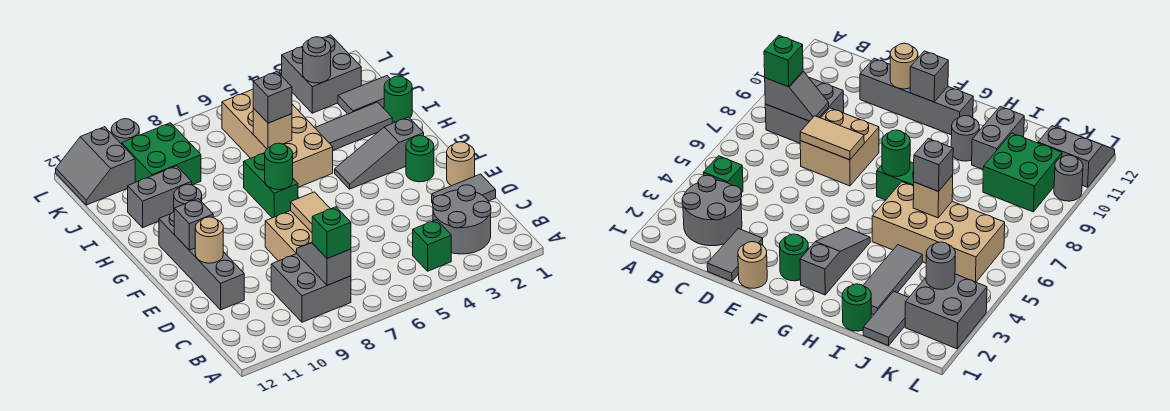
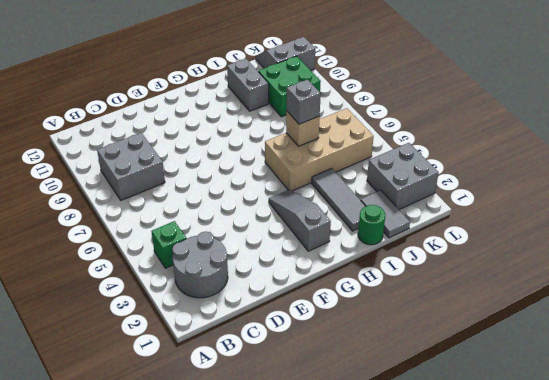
none -> grey 1x2 tile [432,174,496,203]
none -> tan 2x2 brick [265,211,312,261]
none -> grey 1x4 brick [159,212,244,310]

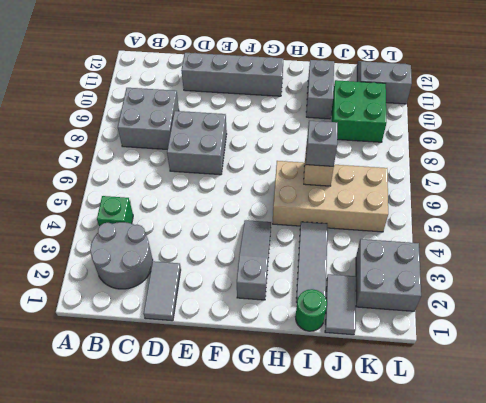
grey 2x2 brick [167,111,227,175] -> tan 2x2 brick [265,211,312,261]
none -> tan 1x1 round brick [447,142,475,186]
none -> green 1x1 round brick [406,136,434,182]
none -> green 1x2 brick [244,153,298,218]

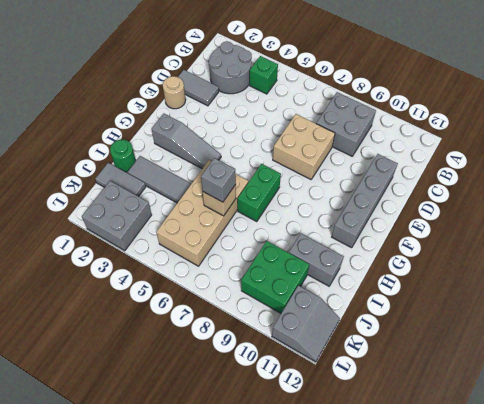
none -> green 1x1 round brick [406,136,434,182]
none -> grey 1x1 round brick [174,184,202,208]
none -> grey 1x1 round brick [111,119,139,144]

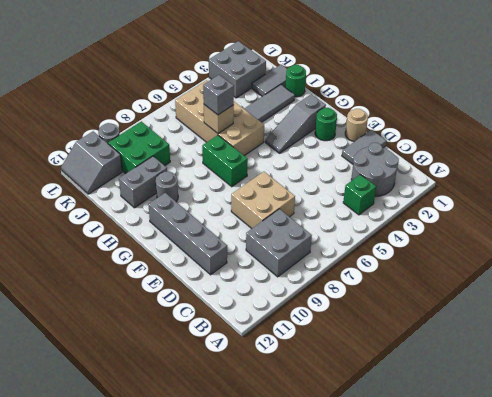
none -> grey 1x2 slope [297,242,351,285]
none -> tan 1x2 tile [291,192,330,232]
none -> tan 1x1 round brick [195,217,223,263]

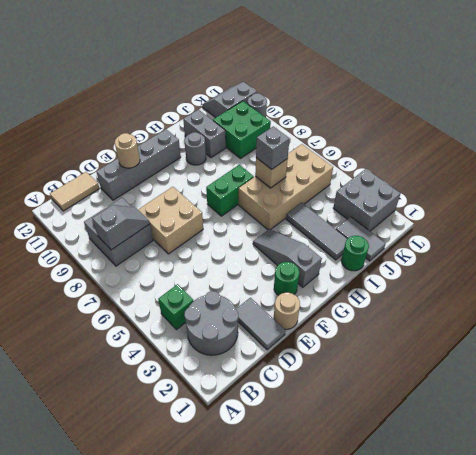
tan 1x2 tile [50,172,99,211] -> tan 1x2 tile moved to [291,192,330,232]
none -> grey 1x1 brick [174,199,213,250]
none -> green 1x1 round brick [265,143,293,190]
none -> grey 1x1 round brick [303,37,331,83]

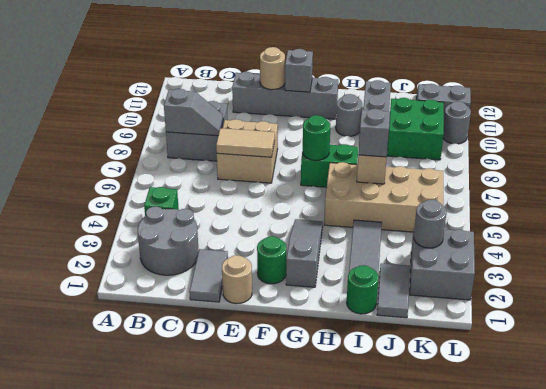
none -> green 1x1 brick [312,207,351,259]

